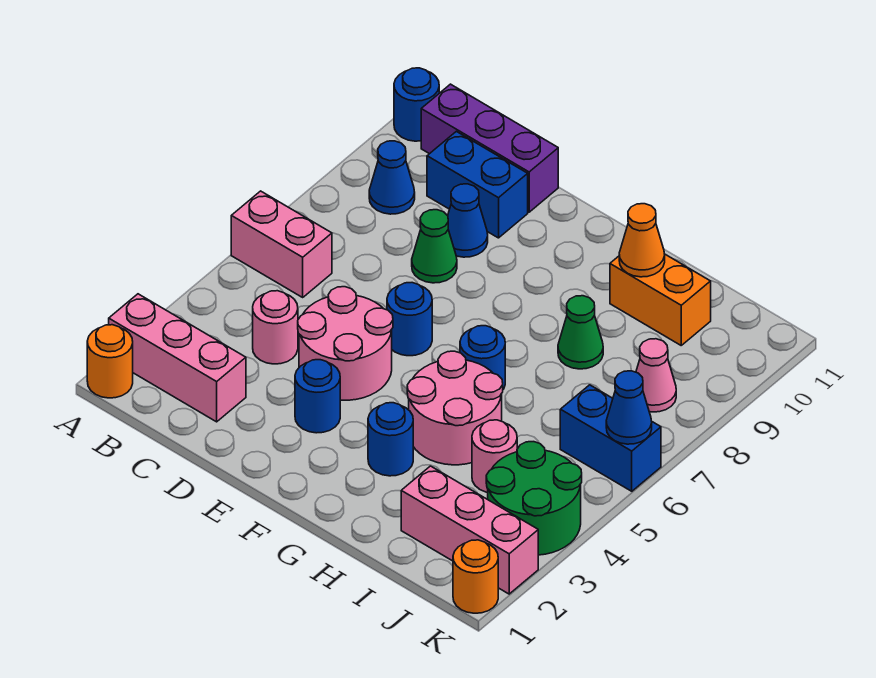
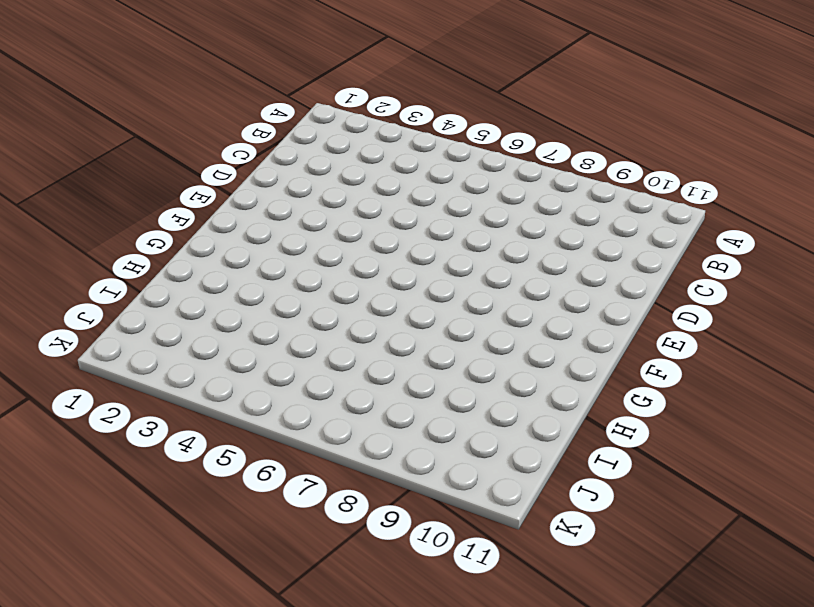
none -> orange 1x1 round brick [87,325,133,398]
none -> pink 1x3 brick [109,294,246,422]
none -> pink 1x2 brick [231,191,332,297]

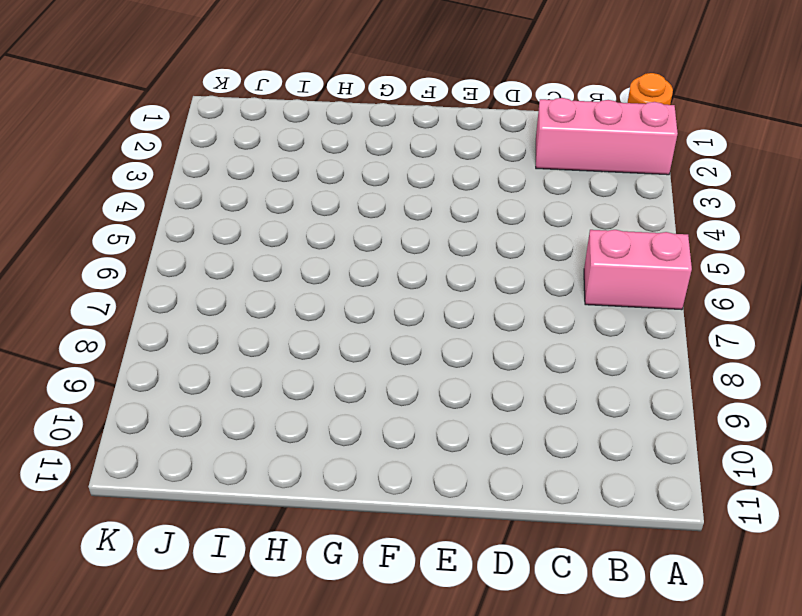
none -> blue 1x1 round brick [394,68,439,141]
none -> blue 1x1 cone [369,141,415,214]
none -> purple 1x3 brick [421,84,558,212]

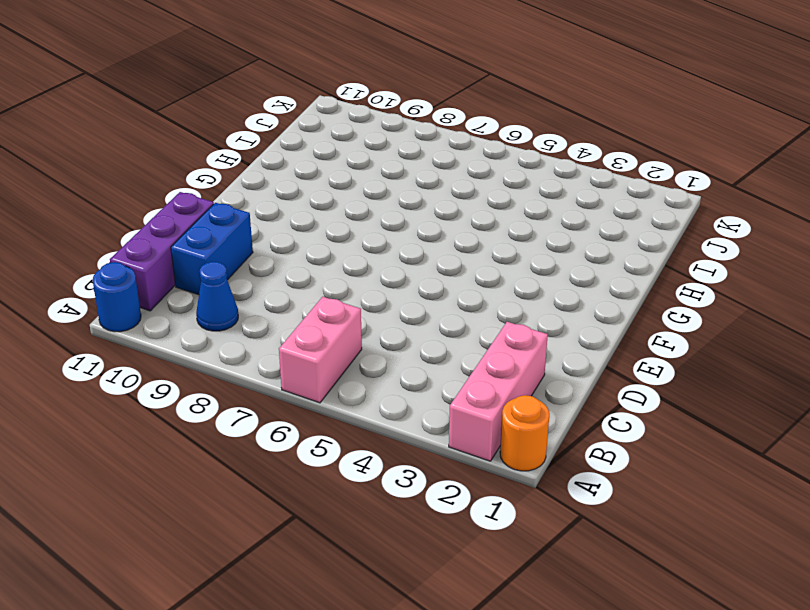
none -> pink 1x1 round brick [253,291,298,364]
none -> pink 2x2 round brick [298,287,393,400]
none -> green 1x1 cone [412,210,457,283]

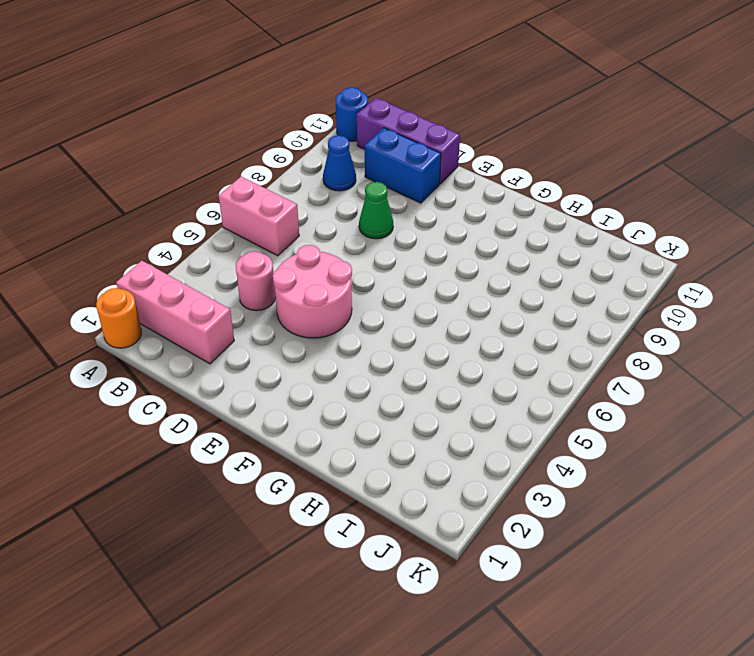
none -> blue 1x1 cone [448,184,488,257]
none -> blue 1x1 round brick [295,360,340,433]
none -> blue 1x1 round brick [387,283,432,356]

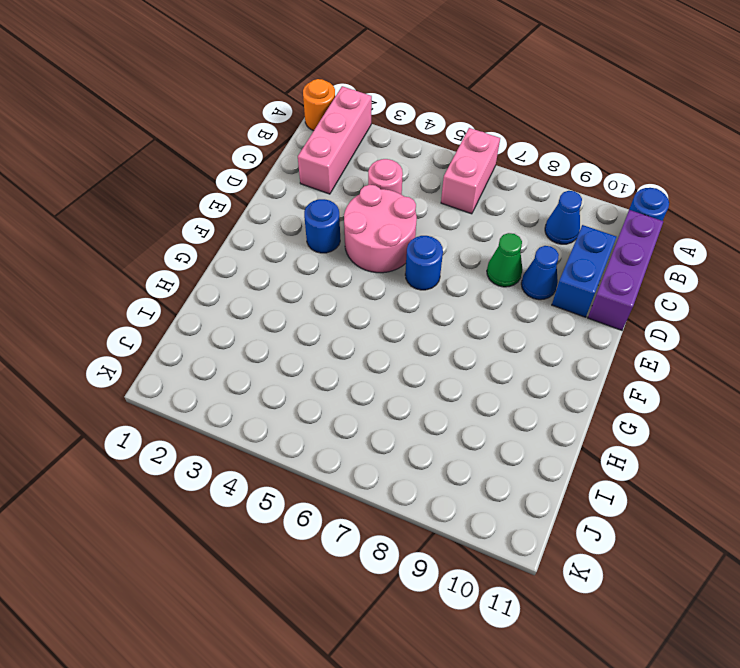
none -> blue 1x1 round brick [368,403,413,476]
none -> pink 2x2 round brick [407,351,503,465]
none -> blue 1x1 round brick [460,326,505,389]

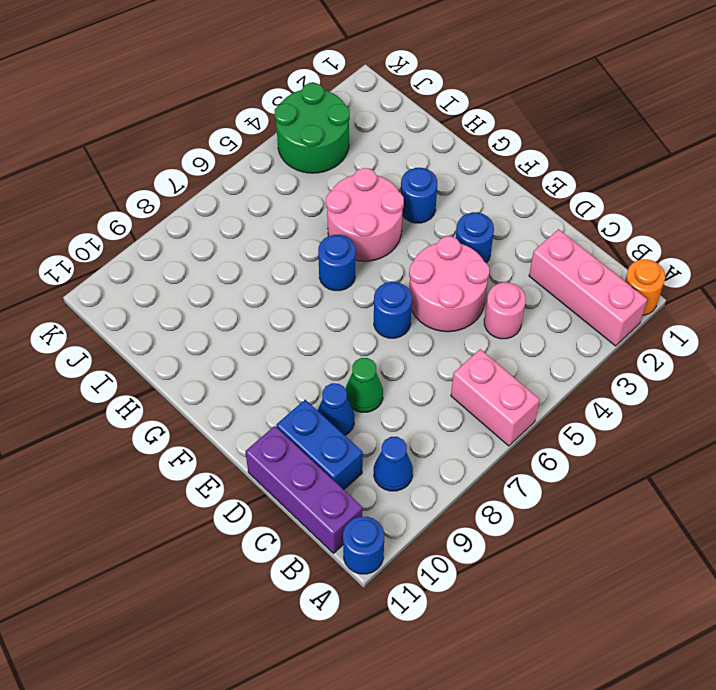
none -> green 1x1 cone [558,296,603,369]
none -> orange 1x2 brick [610,254,711,345]
none -> pink 1x3 brick [401,466,538,594]

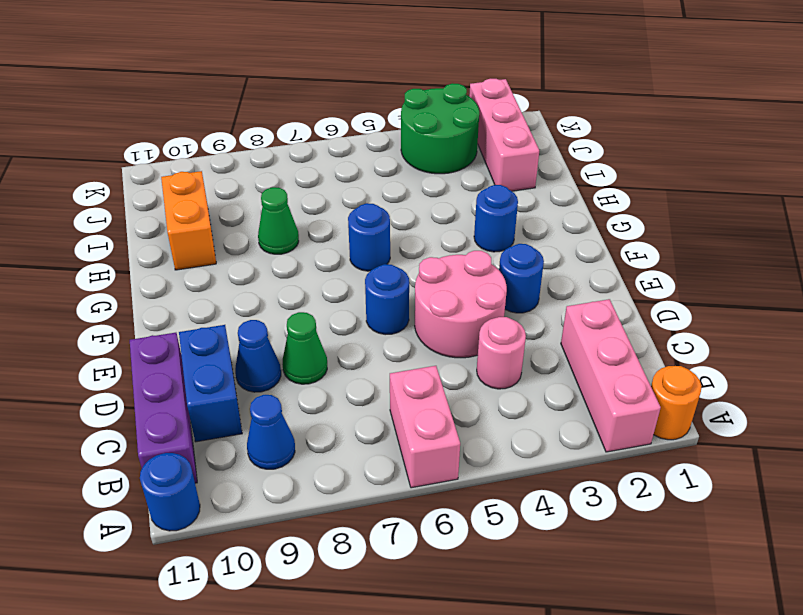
none -> pink 2x2 round brick [407,351,503,465]
none -> pink 1x1 round brick [472,420,517,492]
none -> blue 1x2 brick [560,385,661,491]

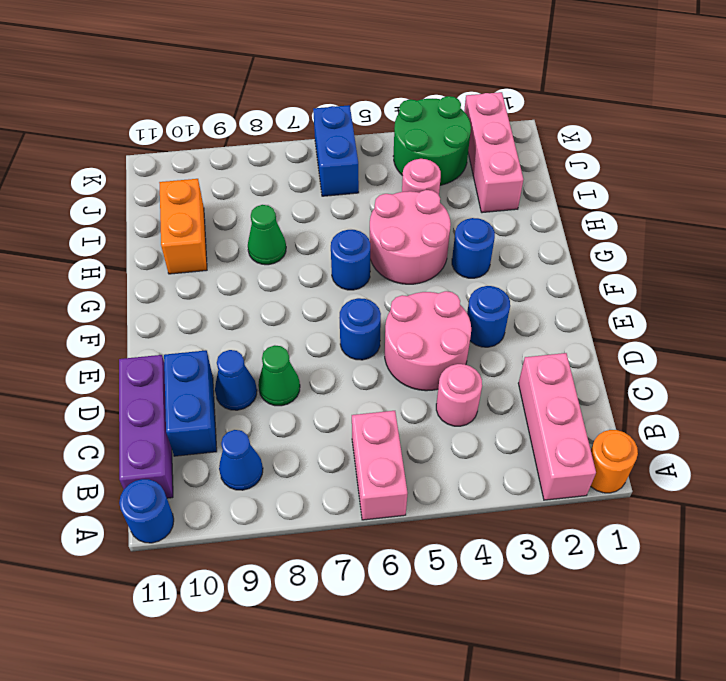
none -> pink 1x1 cone [636,339,676,412]
none -> orange 1x1 round brick [453,540,498,613]
none -> orange 1x1 cone [619,204,665,277]

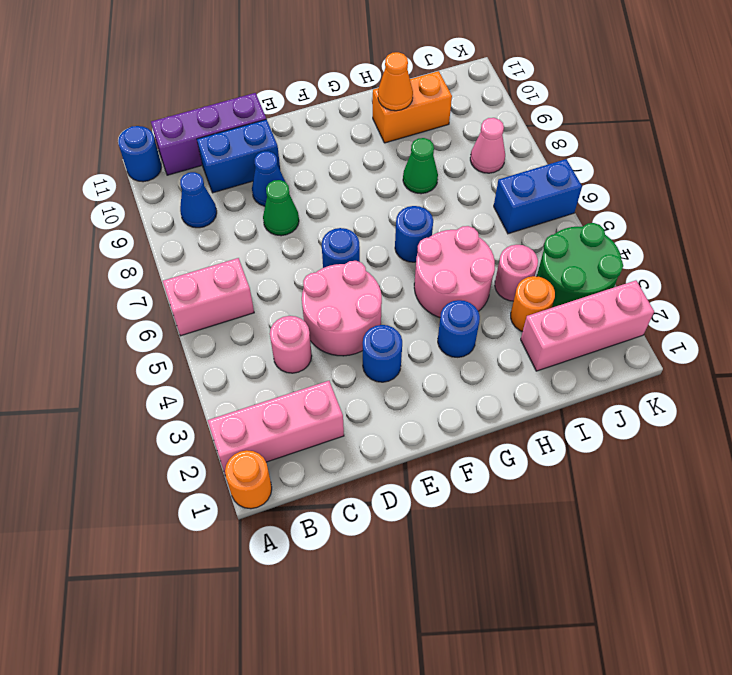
orange 1x1 round brick [511,276,555,332] -> orange 1x1 round brick moved to [453,540,498,613]
none -> blue 1x1 cone [606,371,652,444]

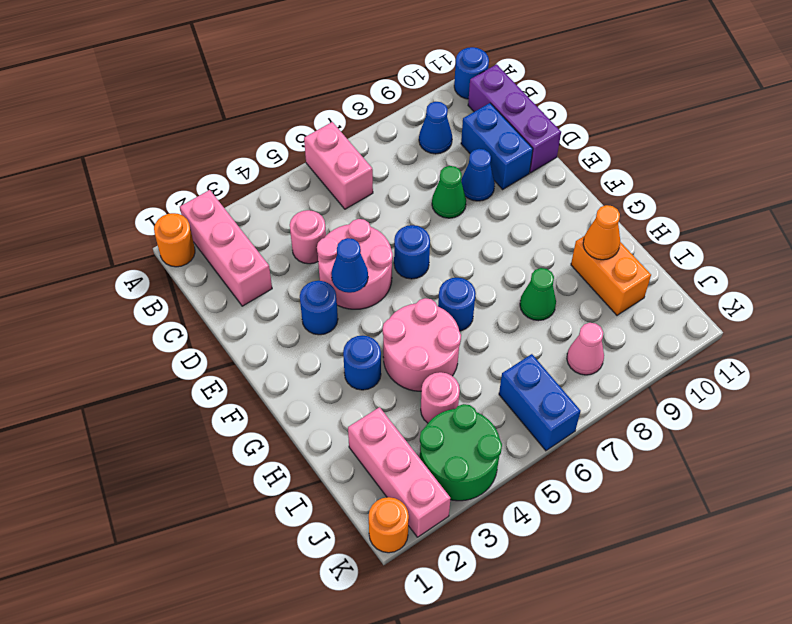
blue 1x1 cone [331,238,368,293] -> blue 1x1 cone moved to [606,371,652,444]

